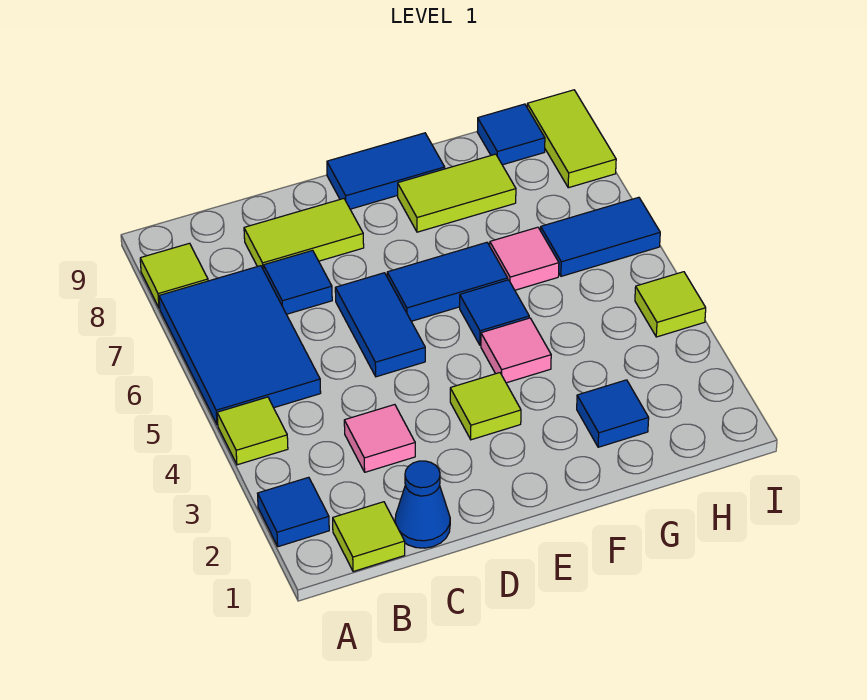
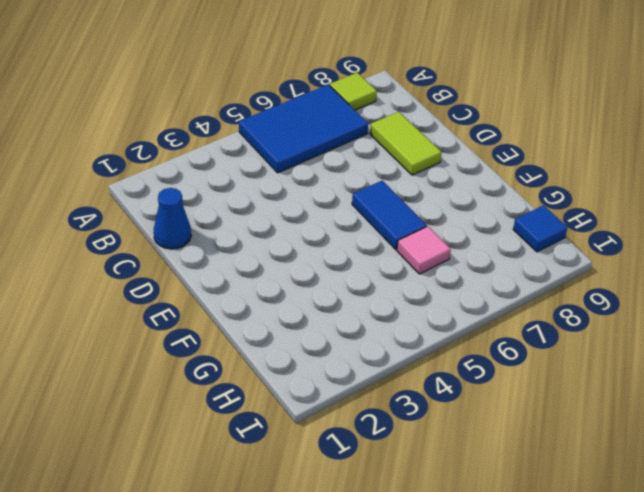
none -> blue 1x1 tile [258,477,329,547]
none -> lime 1x1 tile [217,397,288,465]
none -> lime 1x1 tile [333,502,405,572]

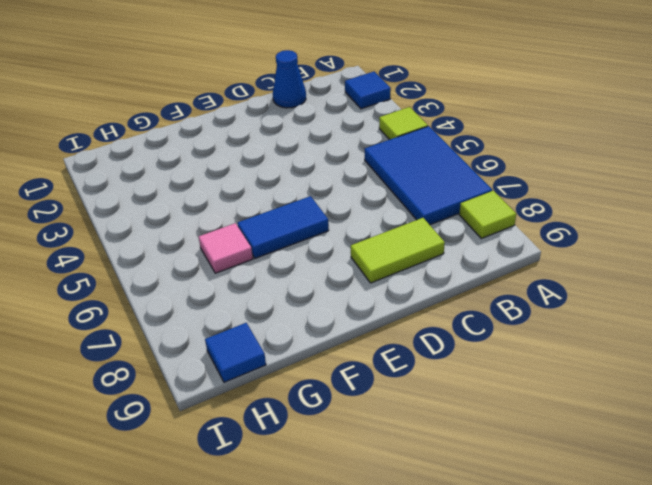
none -> lime 1x1 tile [333,502,405,572]
none -> pink 1x1 tile [344,405,415,472]
none -> blue 1x1 tile [264,250,332,314]

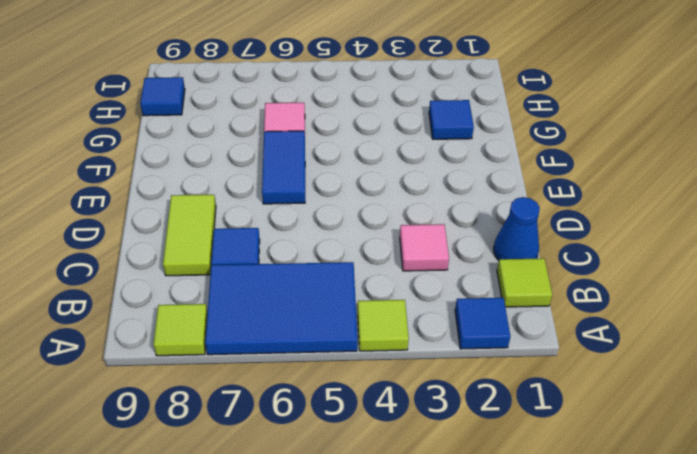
none -> blue 1x2 tile [335,273,425,377]
none -> lime 1x1 tile [450,373,521,440]
none -> blue 1x2 tile [327,133,445,209]

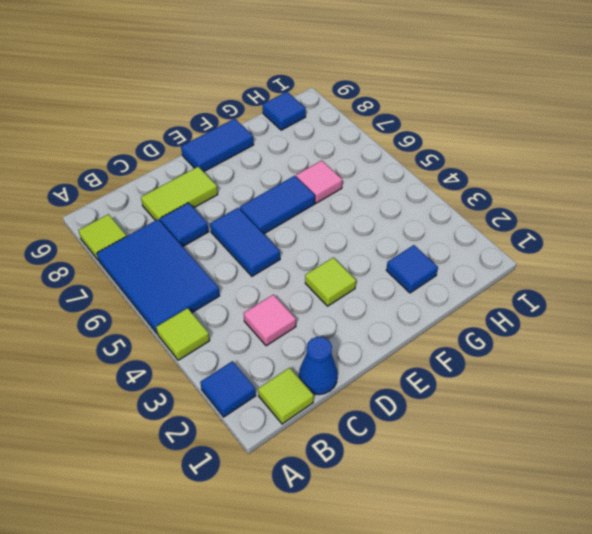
none -> pink 1x1 tile [481,318,551,383]
none -> blue 1x1 tile [460,280,529,345]
none -> lime 1x2 tile [398,154,516,232]

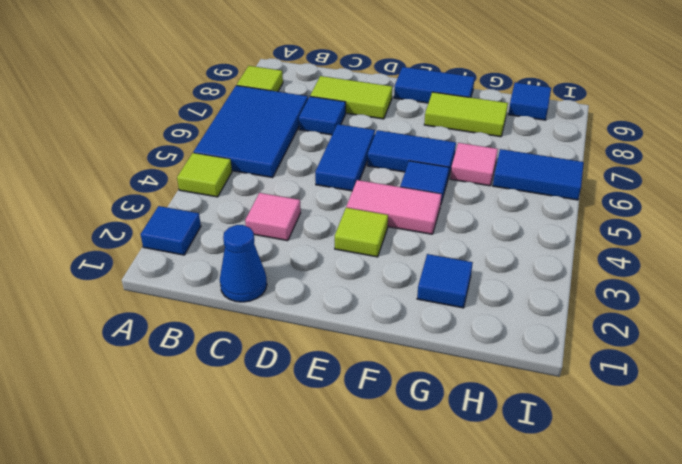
pink 1x2 tile [346,180,442,234] -> pink 1x1 tile [481,318,551,383]
none -> lime 1x1 tile [333,502,405,572]
none -> lime 1x1 tile [635,272,706,337]
none -> lime 1x2 tile [527,90,616,188]

